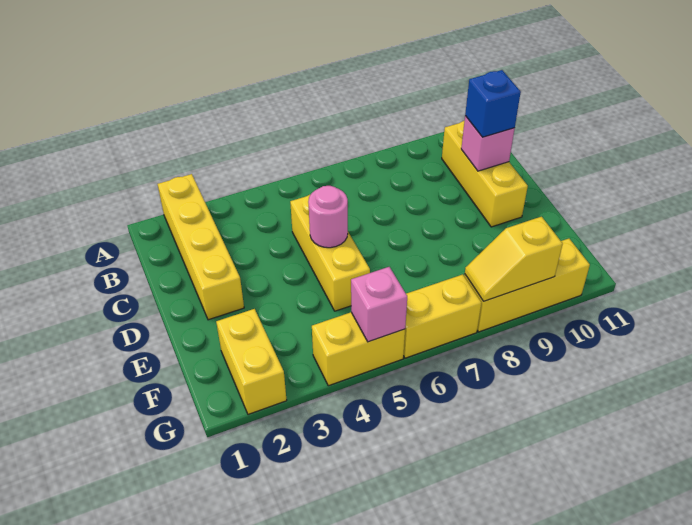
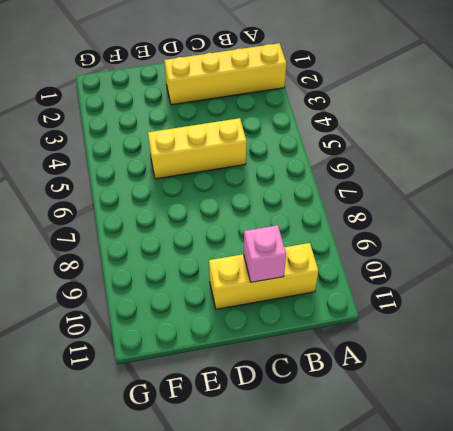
none -> yellow 1x2 brick [216,309,287,414]
none -> yellow 1x2 brick [312,312,405,386]
none -> yellow 1x2 brick [403,274,481,358]

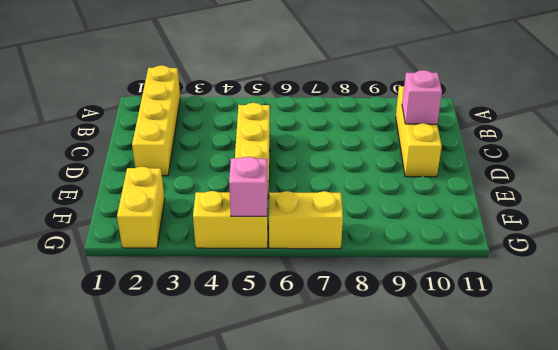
none -> yellow 1x3 brick [464,239,590,332]
none -> pink 1x1 round brick [308,186,348,248]
none -> yellow 1x2 slope [465,217,563,301]

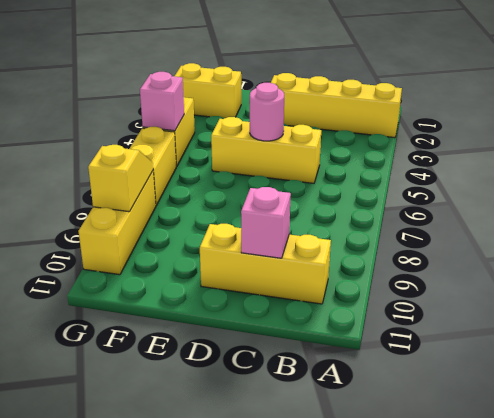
none -> blue 1x1 brick [465,70,521,137]

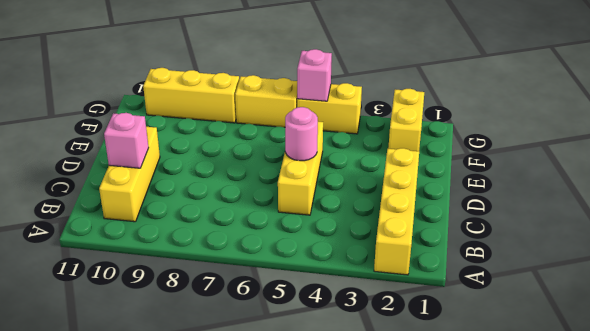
none -> yellow 1x2 slope [465,217,563,301]
none -> blue 1x1 brick [465,70,521,137]

